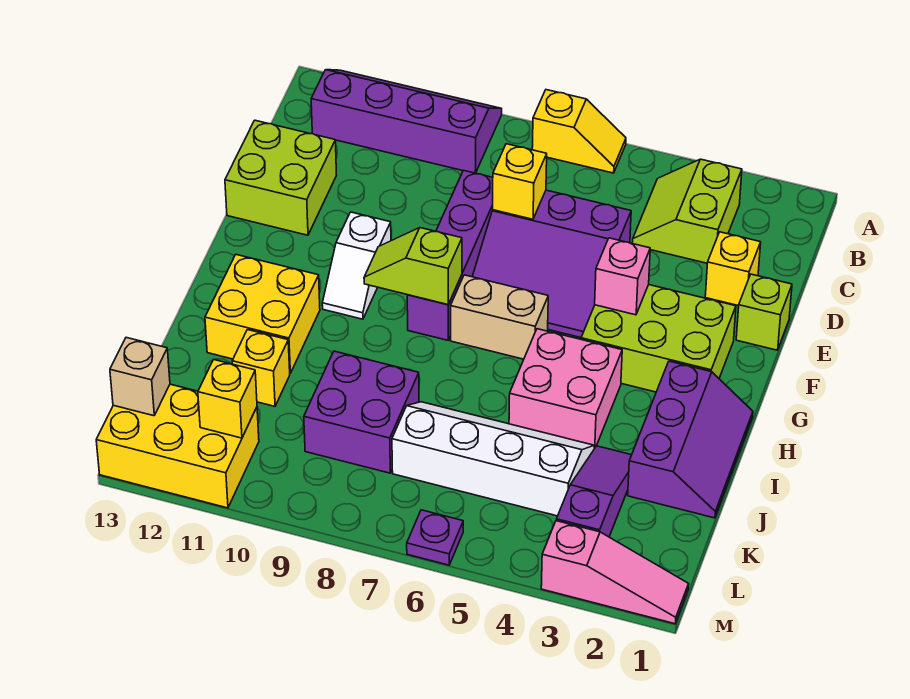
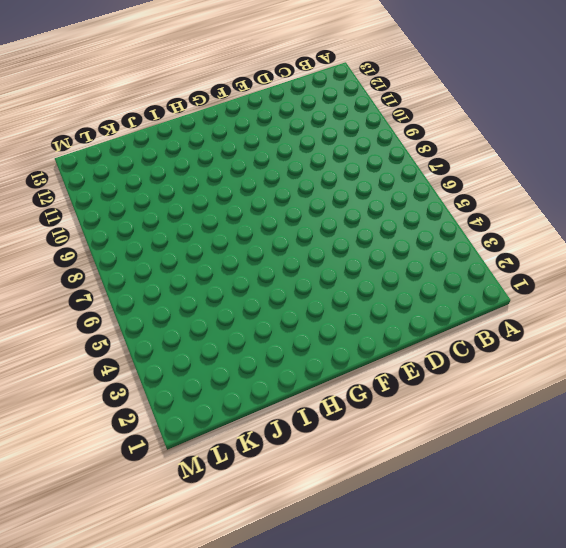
none -> yellow 1x2 slope [532,90,626,173]
none -> purple 2x4 slope [311,70,502,173]
none -> lime 2x2 slope [633,159,742,263]

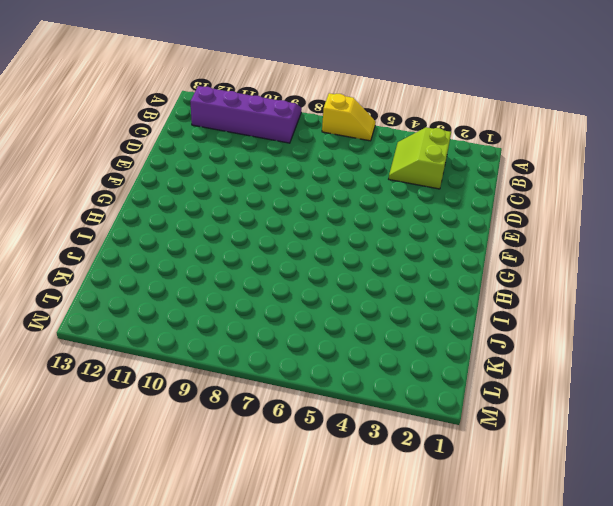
none -> yellow 1x1 brick [705,232,761,306]
none -> purple 3x3 slope [472,190,631,338]
none -> purple 1x4 brick [407,170,493,340]

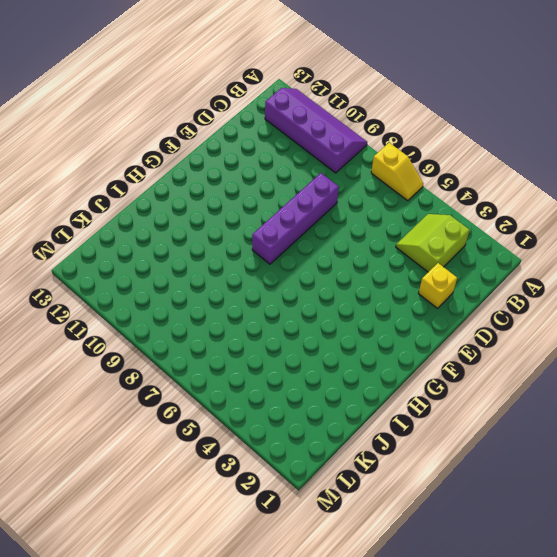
none -> purple 3x3 slope [472,190,631,338]
none -> lime 2x2 brick [225,120,336,235]
none -> lime 1x1 brick [736,274,792,350]

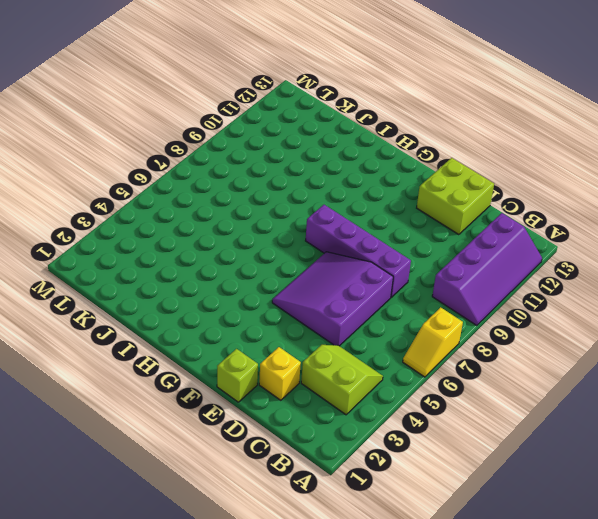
none -> lime 2x3 brick [581,285,736,392]
none -> white 1x2 slope [322,212,391,319]
none -> tan 1x2 brick [451,275,548,359]

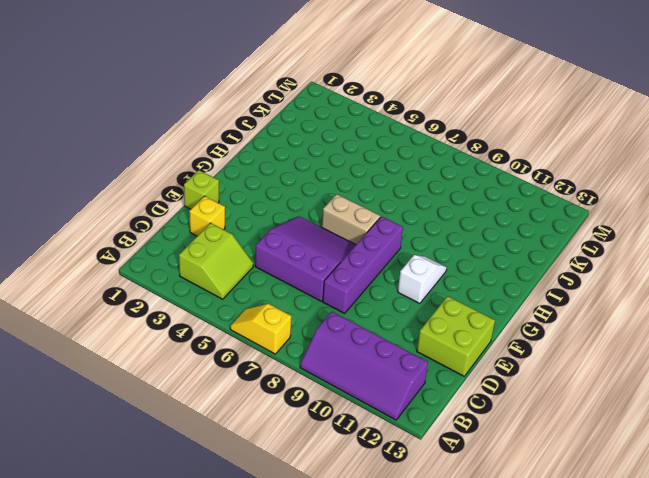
none -> lime 2x3 brick [581,285,736,392]
none -> purple 2x3 slope [628,361,753,518]
none -> pink 2x2 brick [509,329,622,448]

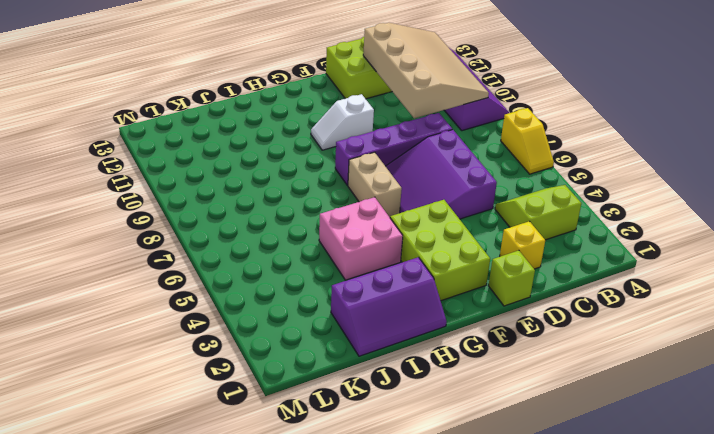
tan 3x4 slope [363,23,489,118] -> none
none -> yellow 2x2 brick [205,255,320,373]
none -> purple 1x3 slope [556,446,631,537]
none -> white 2x4 slope [392,402,594,516]

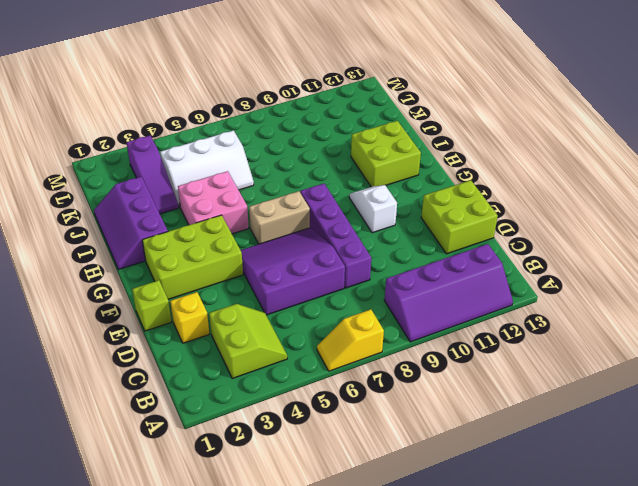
lime 2x2 brick [351,121,421,187] -> yellow 2x2 brick [205,255,320,373]
white 2x3 slope [160,130,254,207] -> white 2x4 slope [392,402,594,516]
none -> purple 2x2 brick [304,351,419,473]
none -> yellow 1x1 brick [232,330,290,406]
none -> yellow 2x3 brick [96,384,259,508]

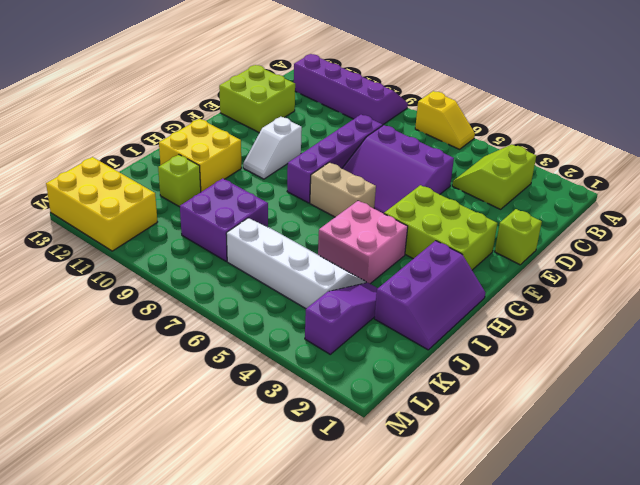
lime 1x1 brick [158,155,201,207] -> yellow 1x1 brick [232,330,290,406]
none -> yellow 1x1 brick [705,232,761,306]
none -> pink 1x3 slope [541,521,689,624]
none -> purple 1x1 plate [407,510,463,565]

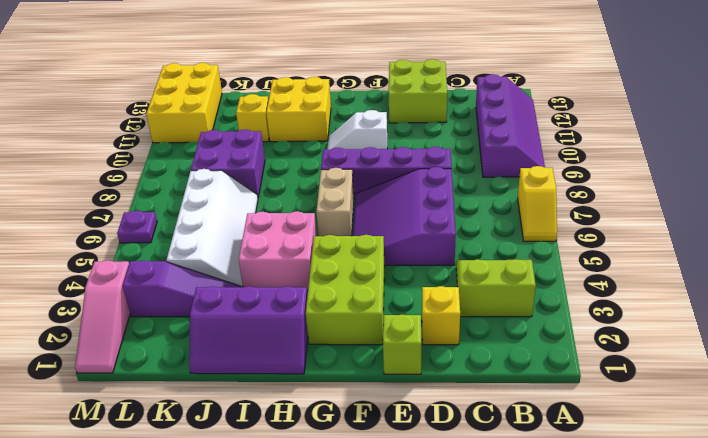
none -> yellow 1x1 brick [493,144,547,219]
none -> pink 1x1 brick [595,238,650,315]
none -> lime 1x2 slope [364,228,462,304]

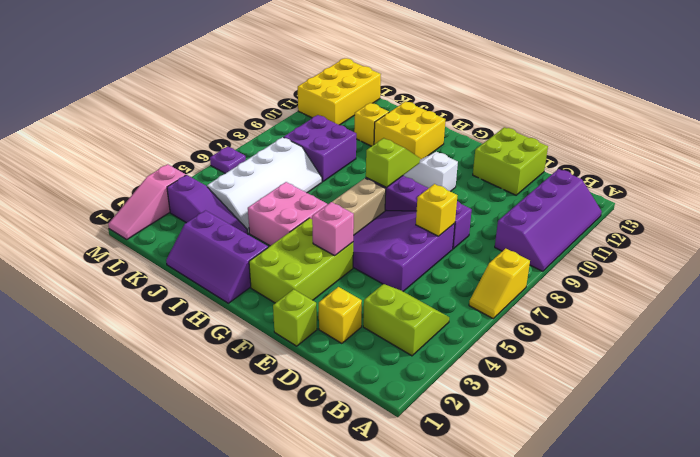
none -> yellow 1x1 brick [198,360,257,438]
none -> tan 1x1 brick [110,338,170,416]

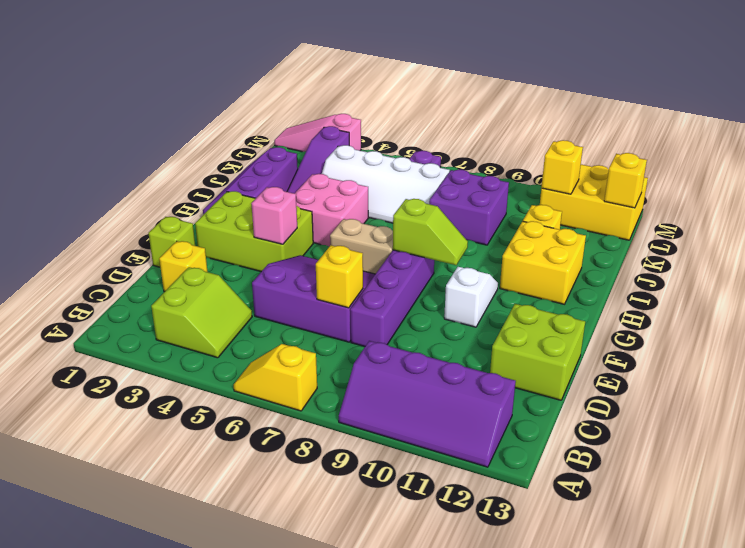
yellow 1x1 brick [604,153,647,208] -> tan 1x1 brick [110,338,170,416]

